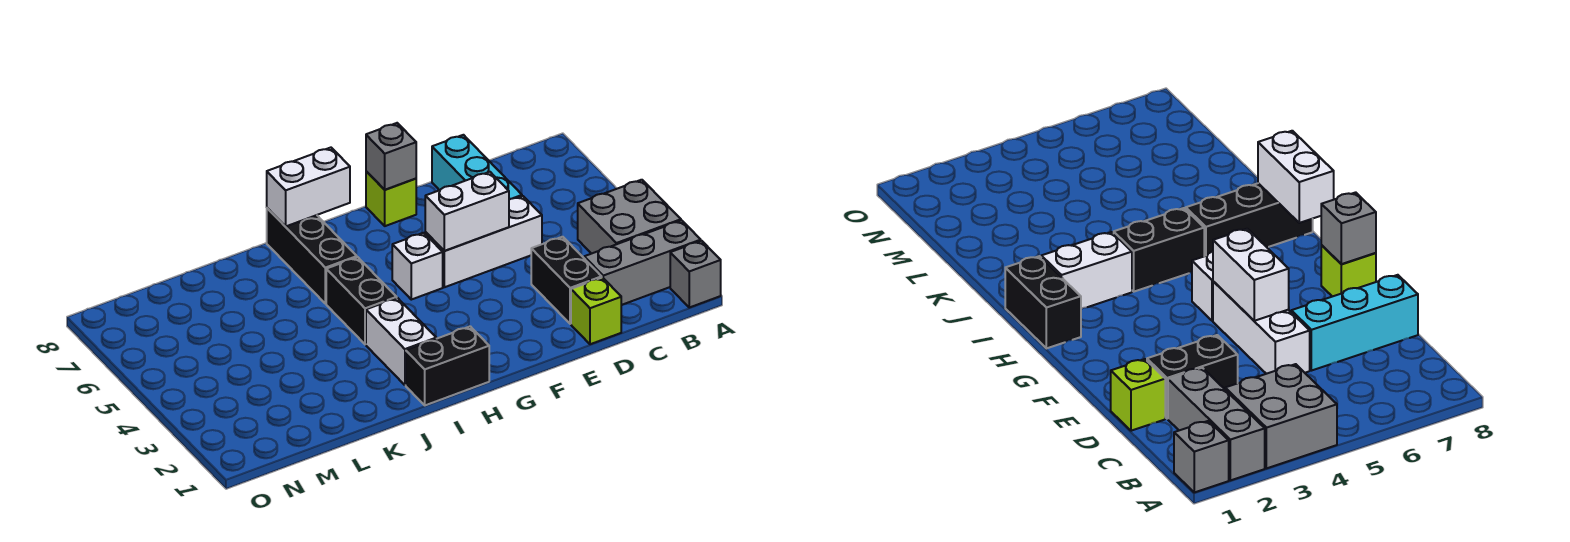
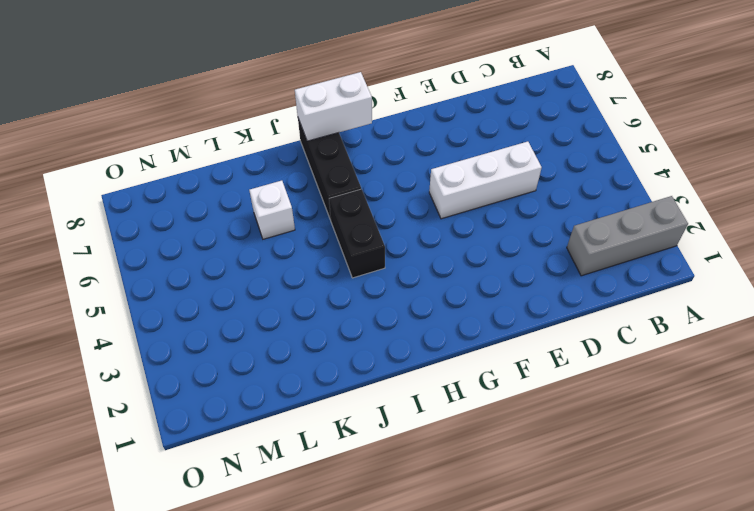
white 1x1 brick [249,181,295,239] -> white 1x1 brick moved to [392,233,443,300]
none -> grey 1x1 brick [670,241,721,307]
none -> grey 2x2 brick [578,180,681,254]
none -> lime 1x1 brick [571,277,621,344]

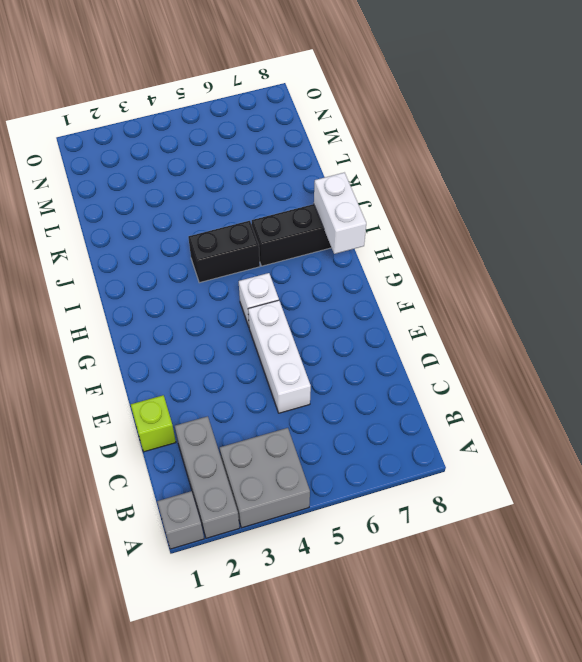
none -> black 1x2 brick [531,237,602,324]
none -> cyan 1x3 brick [432,135,522,200]
none -> lime 1x1 brick [366,171,416,226]

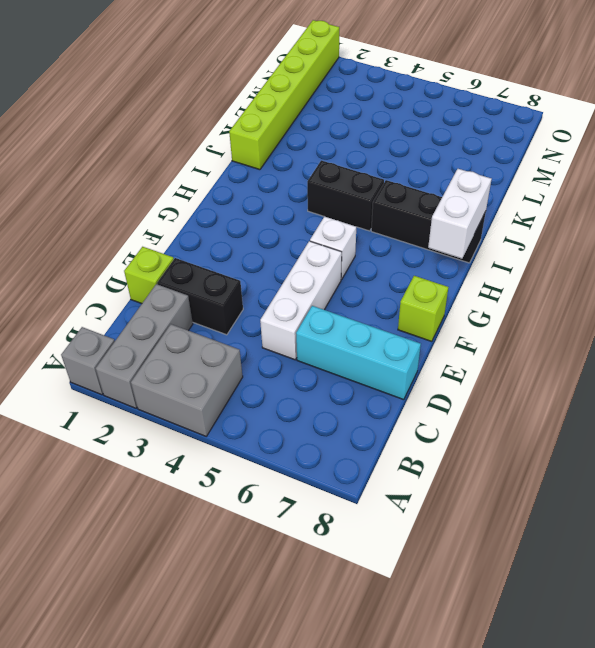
lime 1x6 brick [229,20,339,170] -> none
none -> black 1x2 brick [406,326,489,405]
none -> white 1x2 brick [366,298,436,385]
none -> white 1x2 brick [425,172,509,251]

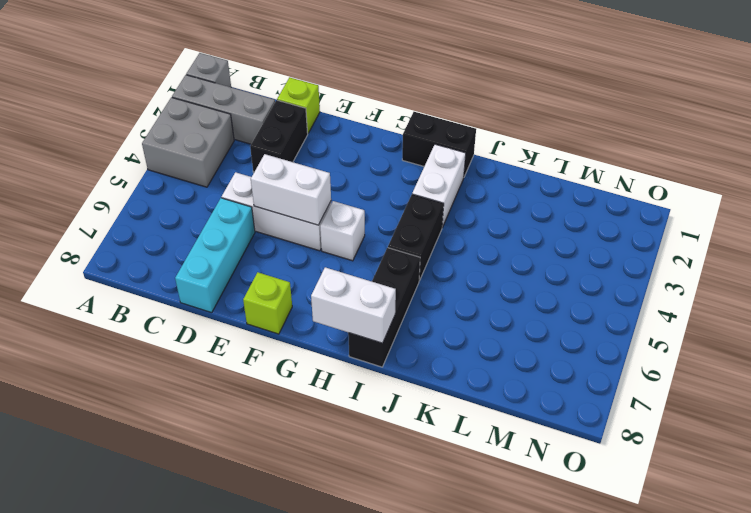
none -> grey 1x1 brick [366,123,416,190]

